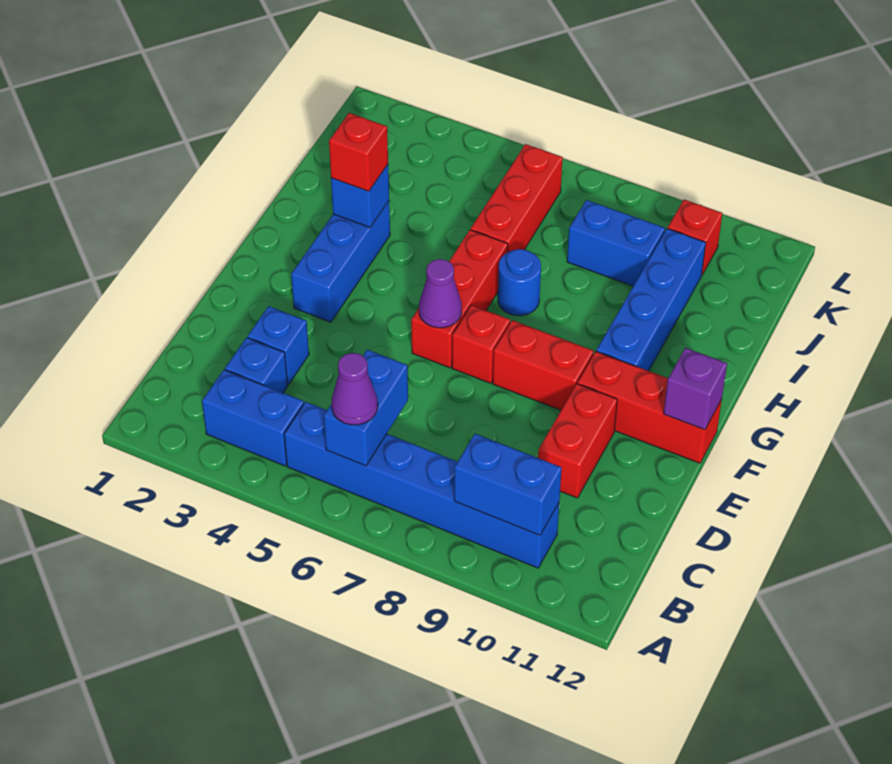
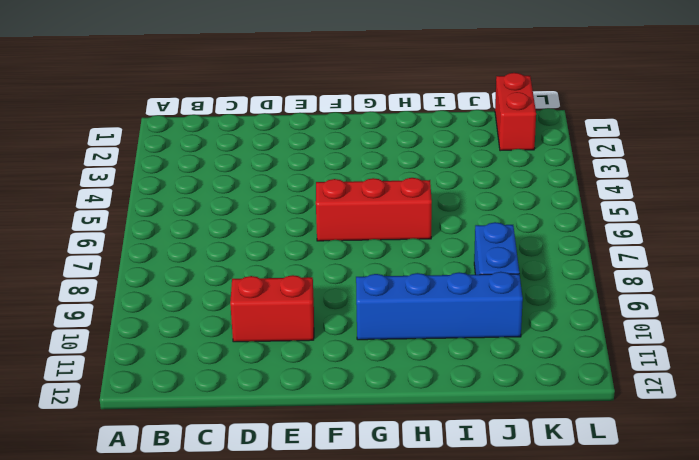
red 1x2 brick [495,73,536,151] -> red 1x2 brick moved to [493,320,593,410]
none -> blue 1x2 brick [202,370,304,466]
none -> blue 1x6 brick [284,402,559,568]
none -> blue 1x1 brick [225,338,288,393]

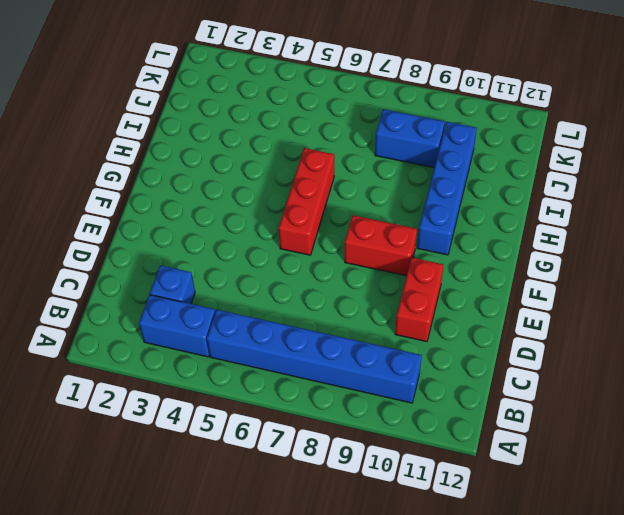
none -> blue 1x1 brick [248,306,309,385]
none -> blue 1x3 brick [291,201,390,322]
none -> red 1x1 brick [452,305,510,383]

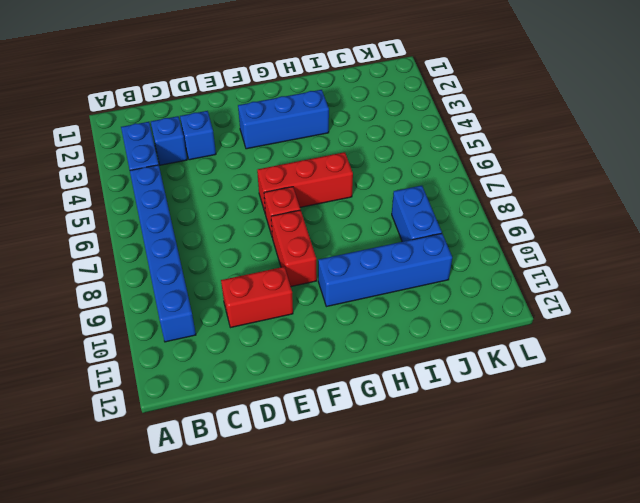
none -> red 1x3 brick [578,352,722,463]
none -> blue 1x1 round brick [498,249,541,316]
none -> red 1x3 brick [471,144,563,252]

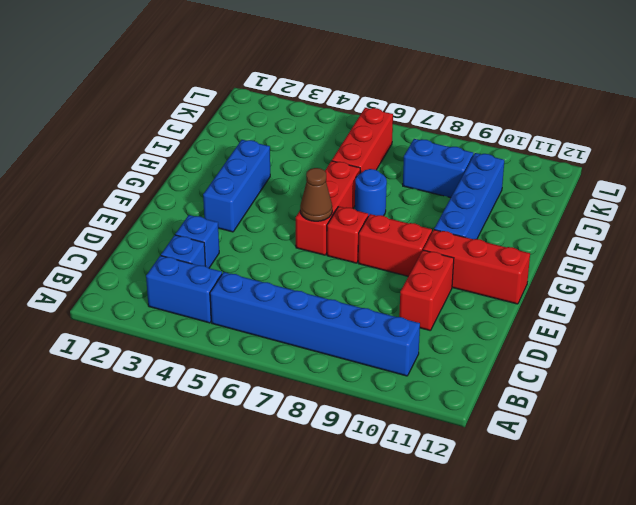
brown 1x1 cone [300,168,332,221] -> purple 1x1 cone [419,259,462,328]
none -> red 1x1 brick [668,200,722,275]
none -> blue 1x2 brick [324,350,408,466]
none -> blue 1x2 brick [454,434,562,535]

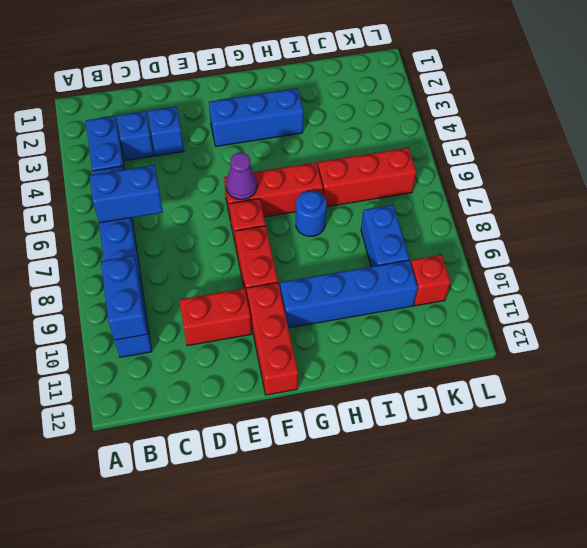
none -> purple 1x1 brick [664,348,727,430]
none -> blue 1x1 brick [331,165,389,227]
none -> purple 1x1 cone [332,353,378,425]

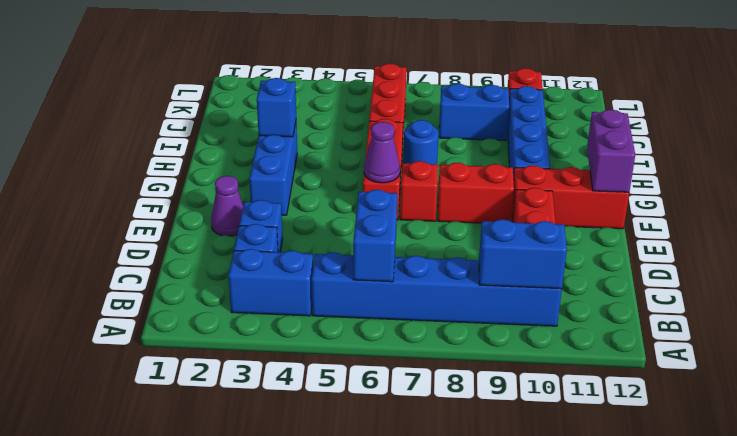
purple 1x1 cone [211,176,243,236] -> purple 1x1 cone moved to [332,353,378,425]
purple 1x2 brick [587,110,635,192] -> purple 1x1 brick [664,348,727,430]
none -> red 1x1 brick [329,113,388,191]

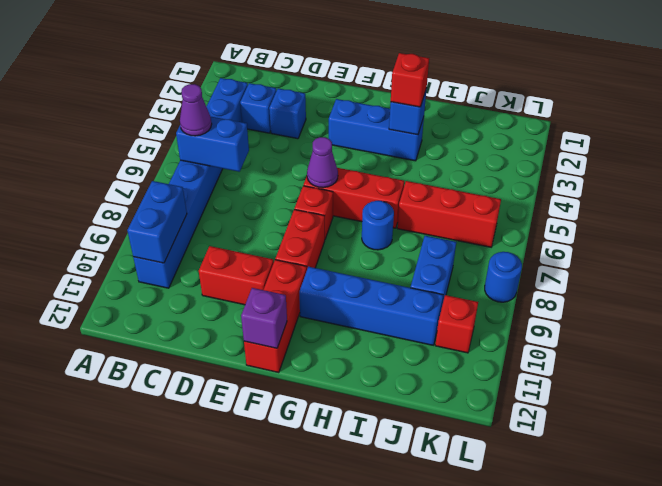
blue 1x1 round brick [485,252,522,302] -> none

